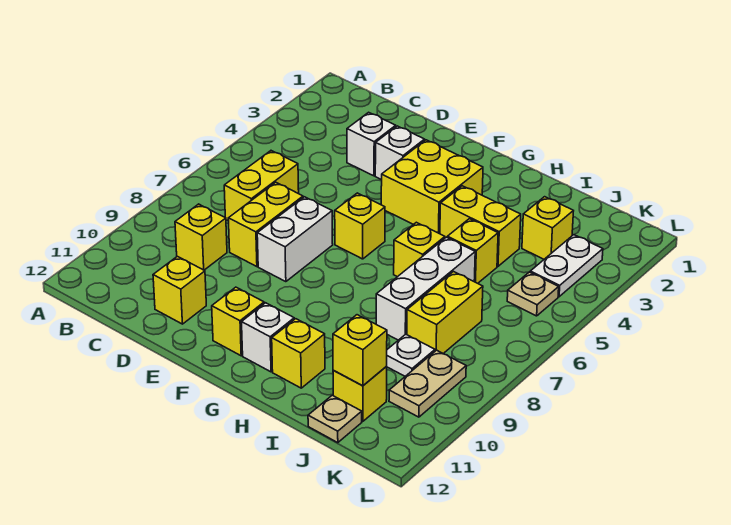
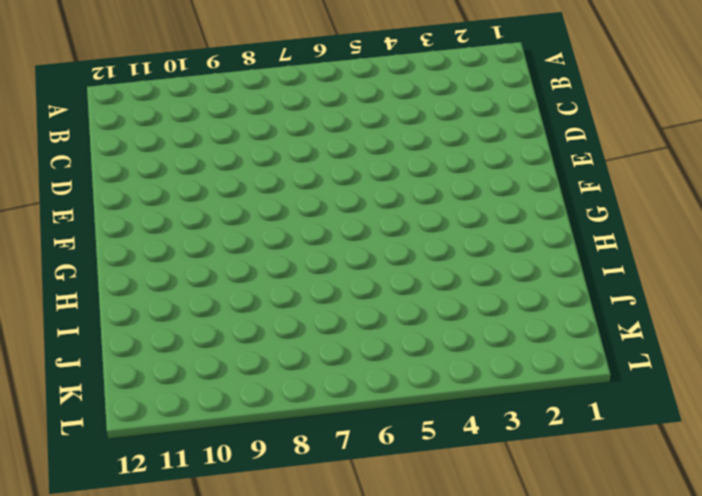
none -> yellow 1x2 brick [224,151,299,221]
none -> yellow 1x1 brick [175,204,227,270]
none -> white 1x1 brick [347,112,396,176]

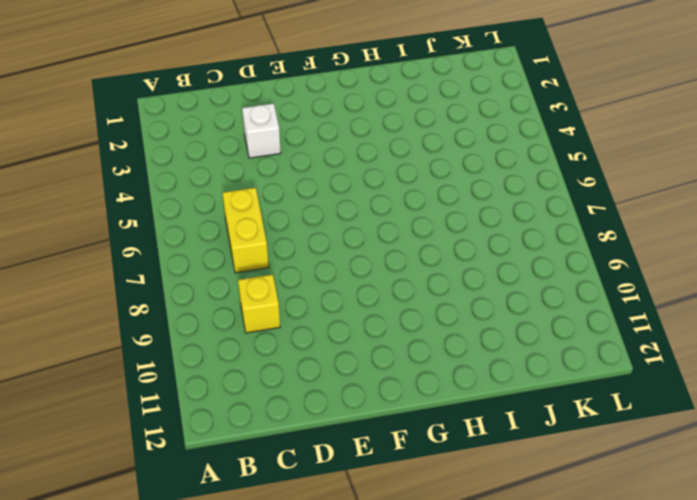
none -> yellow 1x2 brick [228,182,303,267]
none -> yellow 1x1 brick [153,256,206,324]
none -> white 1x1 brick [375,126,425,180]

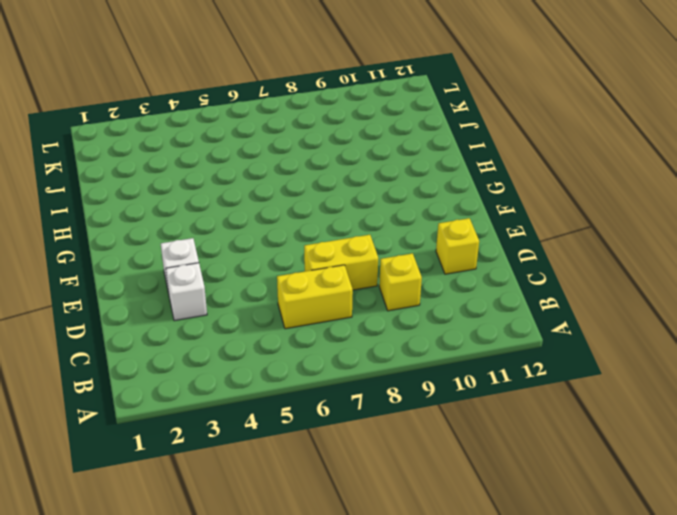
none -> white 1x2 brick [257,197,333,282]
none -> yellow 2x2 brick [381,140,483,234]
none -> yellow 1x1 brick [335,193,385,259]

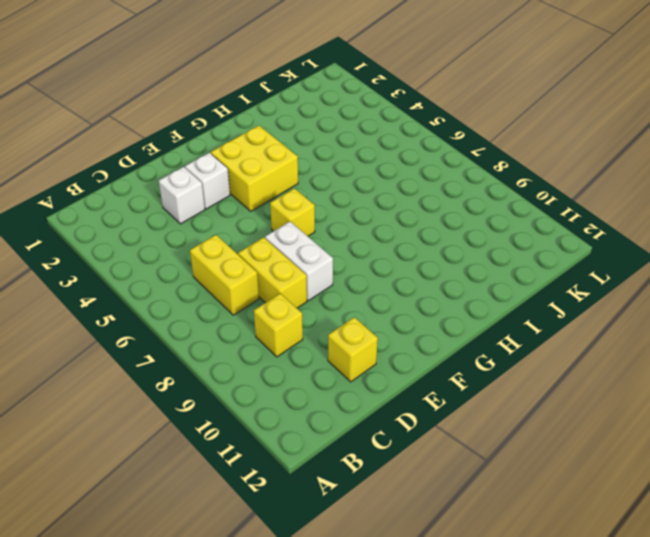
none -> yellow 1x1 brick [212,287,264,356]
none -> white 1x1 brick [242,303,294,372]
none -> yellow 1x2 brick [440,186,521,266]

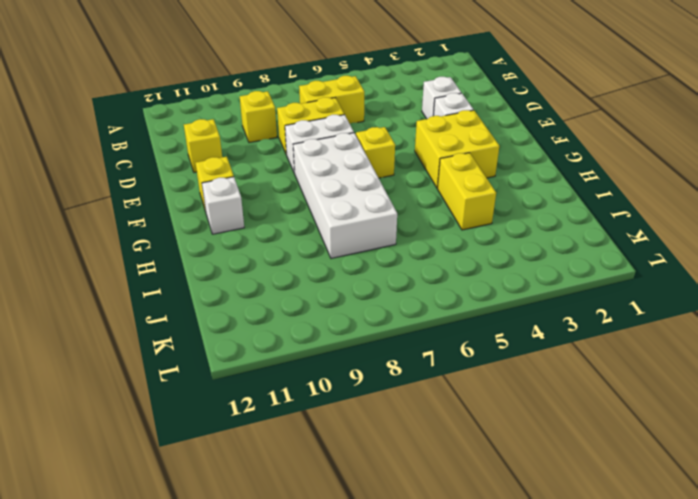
white 2x4 brick [293,133,397,258] -> white 1x3 brick [376,237,475,340]
none -> yellow 1x1 brick [394,222,445,277]
none -> yellow 1x1 brick [272,319,325,388]
none -> yellow 1x1 brick [447,219,498,283]

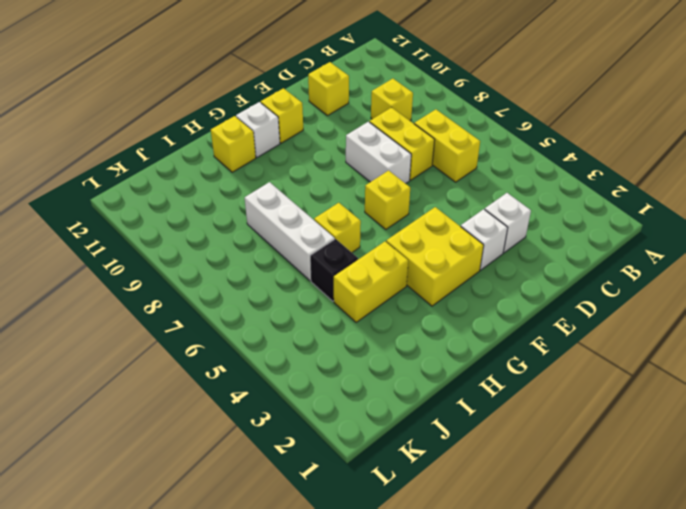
black 1x1 brick [310,239,358,301] -> yellow 1x1 brick [447,219,498,283]
none -> yellow 1x1 brick [522,197,573,259]
none -> yellow 1x2 brick [407,272,483,354]
none -> white 1x1 plate [387,334,435,376]

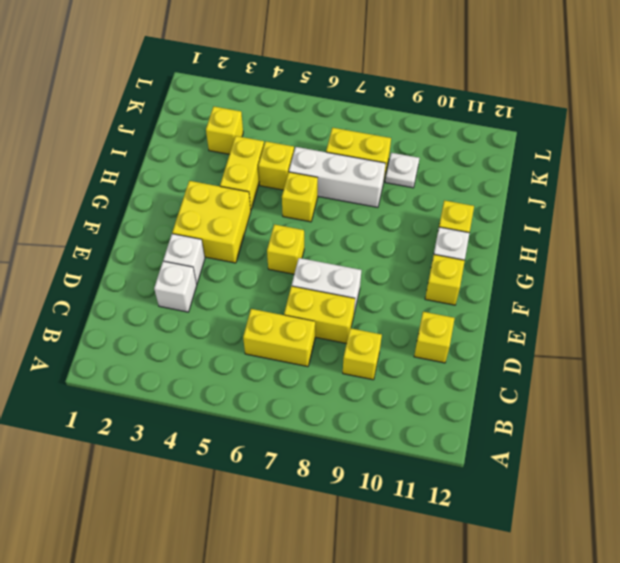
none -> yellow 1x1 brick [333,366,387,421]
none -> tan 1x1 plate [308,395,362,443]
none -> white 1x2 plate [530,235,603,297]

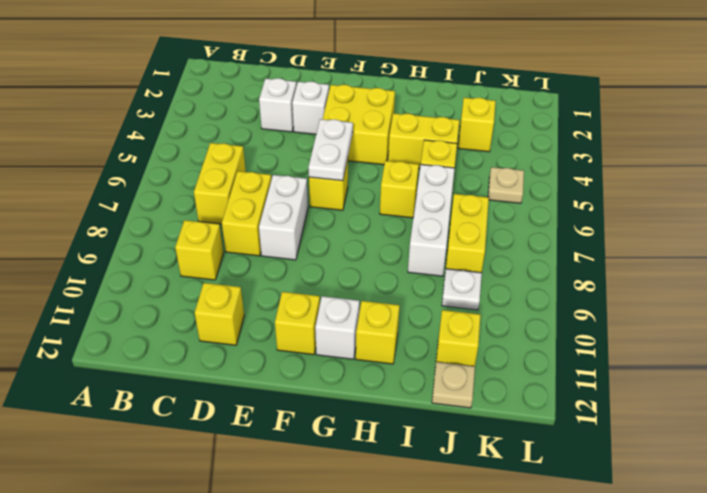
white 1x2 plate [308,119,353,181] -> white 1x2 plate moved to [530,235,603,297]
none -> tan 1x2 plate [389,350,466,417]
none -> yellow 1x1 brick [333,315,387,386]

